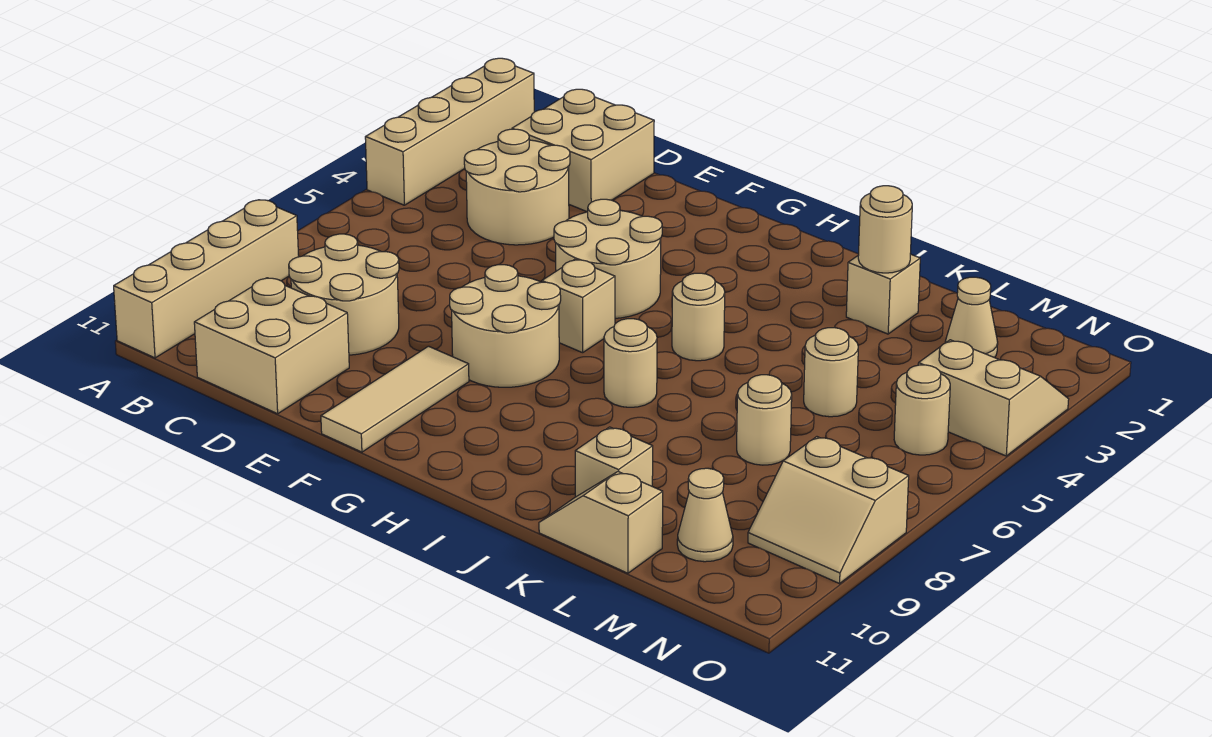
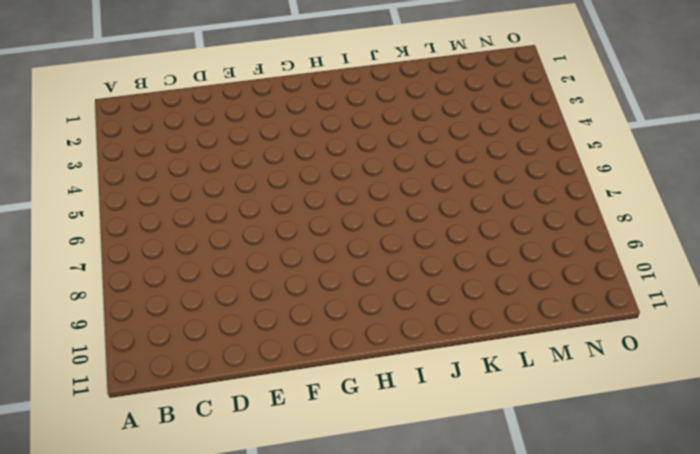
none -> tan 1x4 brick [365,58,534,205]
none -> tan 1x4 brick [114,200,299,358]
none -> tan 2x2 brick [512,89,654,212]

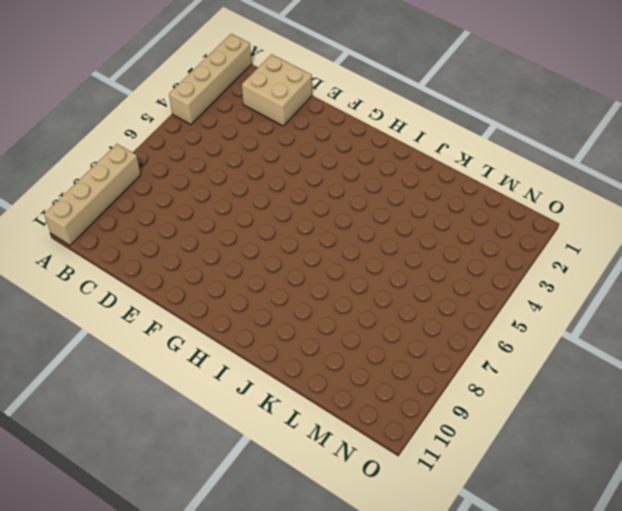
none -> tan 2x2 round brick [464,129,570,245]
none -> tan 2x2 round brick [289,234,399,355]
none -> tan 2x2 brick [194,278,349,414]

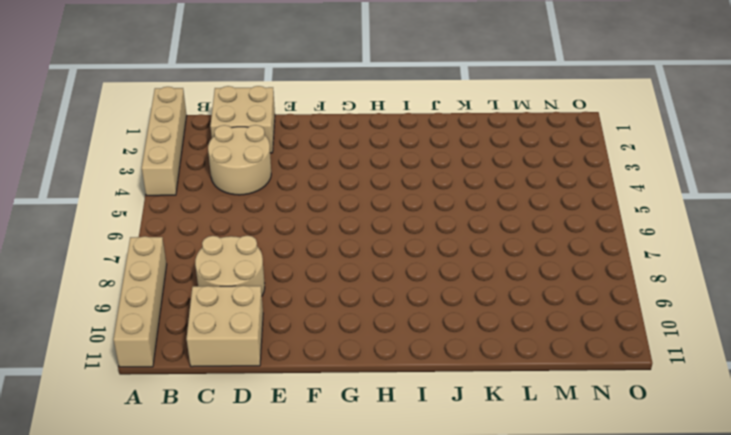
none -> tan 2x2 round brick [554,199,662,318]
none -> tan 2x2 round brick [450,265,561,387]
none -> tan 1x3 tile [321,346,469,452]

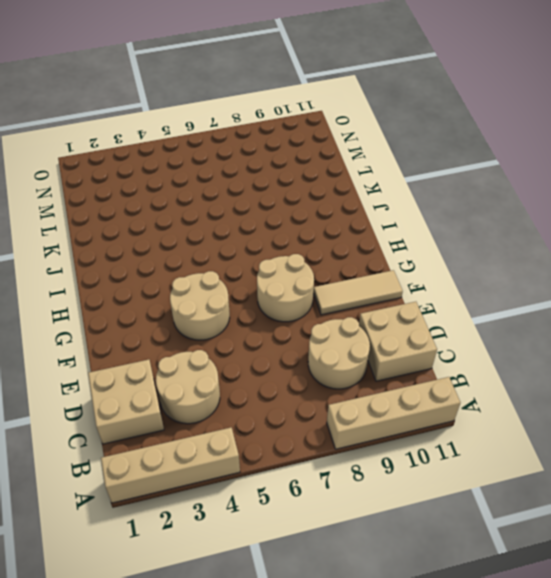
none -> tan 1x1 brick [542,260,615,353]
none -> tan 1x1 round brick [672,273,725,361]
none -> tan 1x1 round brick [604,319,657,407]

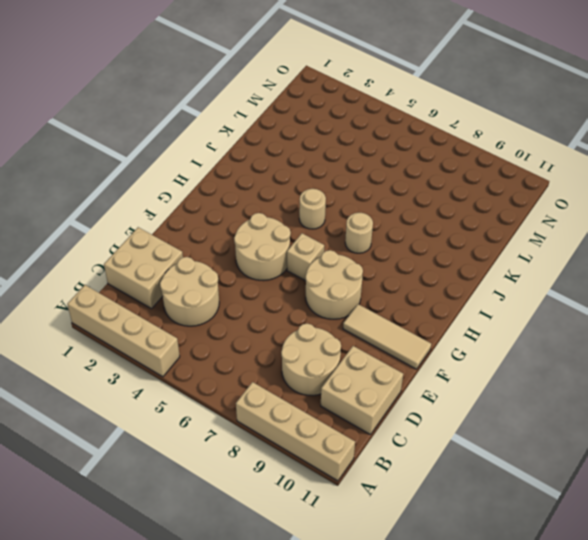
none -> tan 1x1 brick [846,254,920,334]
none -> tan 1x1 brick [575,427,653,497]
none -> tan 1x2 slope [539,472,663,573]

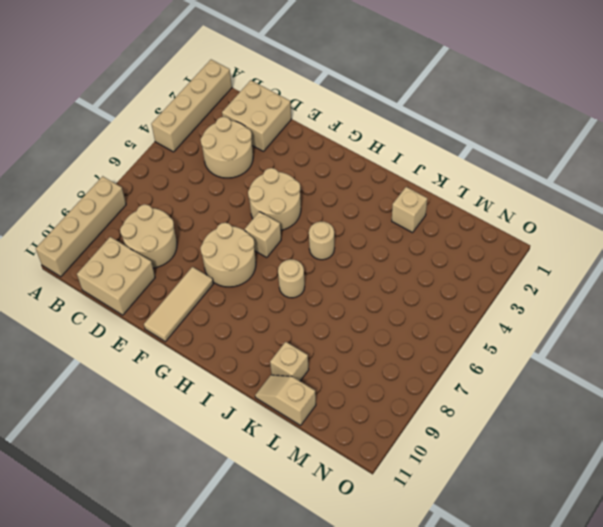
none -> tan 1x1 round brick [804,328,858,417]
none -> tan 1x1 round brick [737,375,792,465]
none -> tan 1x1 cone [945,277,998,358]

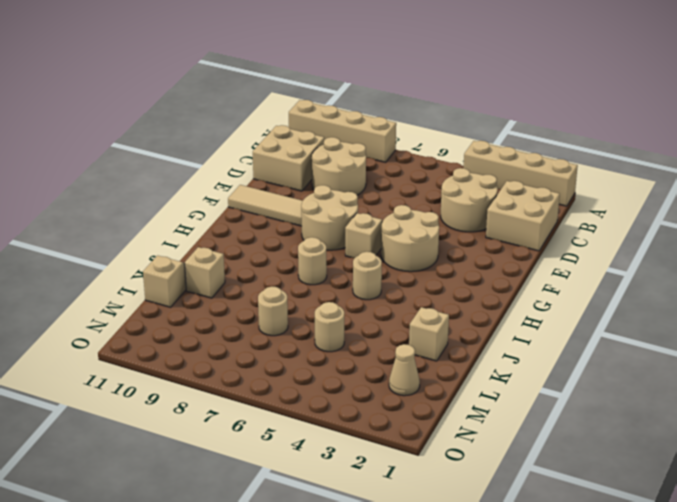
none -> tan 1x1 cone [677,468,733,562]
none -> tan 2x2 slope [918,340,1069,456]
none -> tan 1x1 round brick [894,365,950,455]

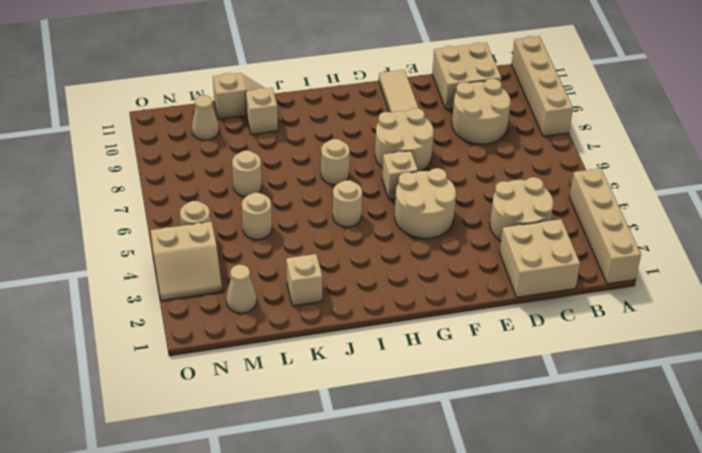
none -> tan 2x2 slope [748,437,909,584]
none -> tan 1x1 round brick [858,186,912,273]

